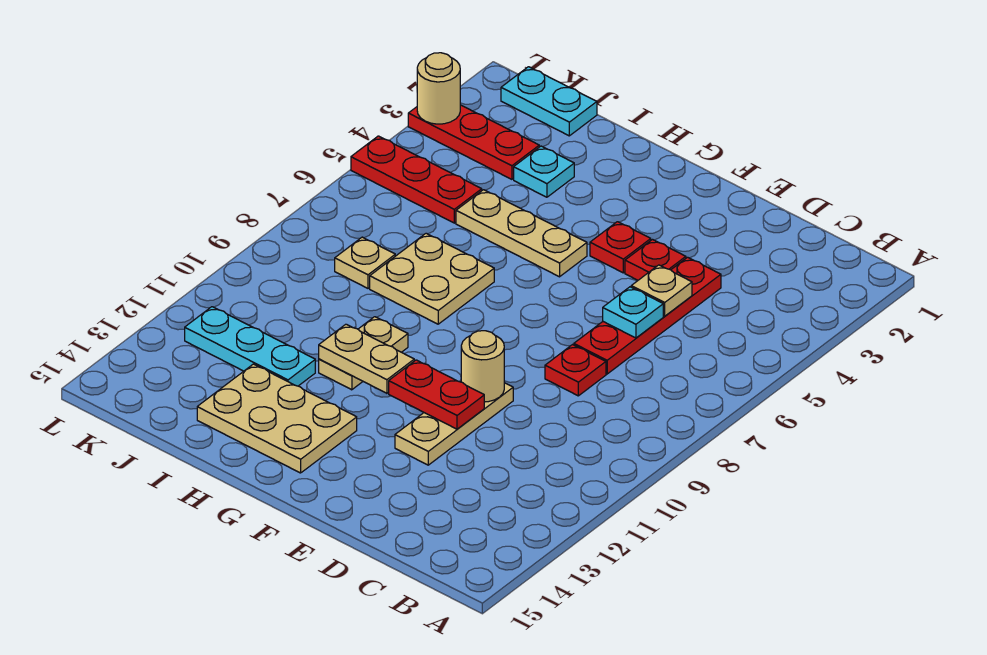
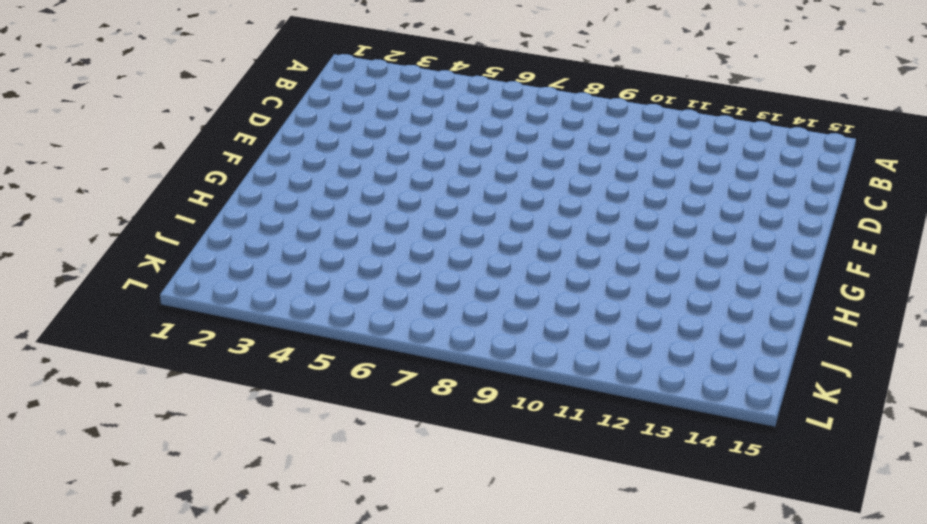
none -> red 1x4 plate [574,257,721,374]
none -> red 1x1 plate [545,345,606,396]
none -> red 1x1 plate [625,240,686,280]

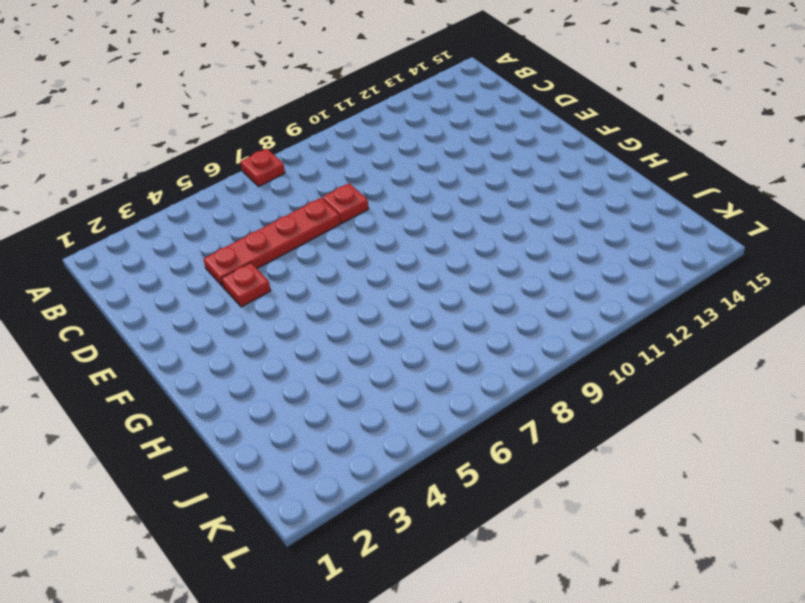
red 1x1 plate [240,148,285,187] -> red 1x1 plate moved to [590,222,651,273]
none -> tan 1x3 plate [395,383,513,465]
none -> tan 1x3 plate [456,190,587,277]
none -> tan 2x3 plate [197,364,357,473]

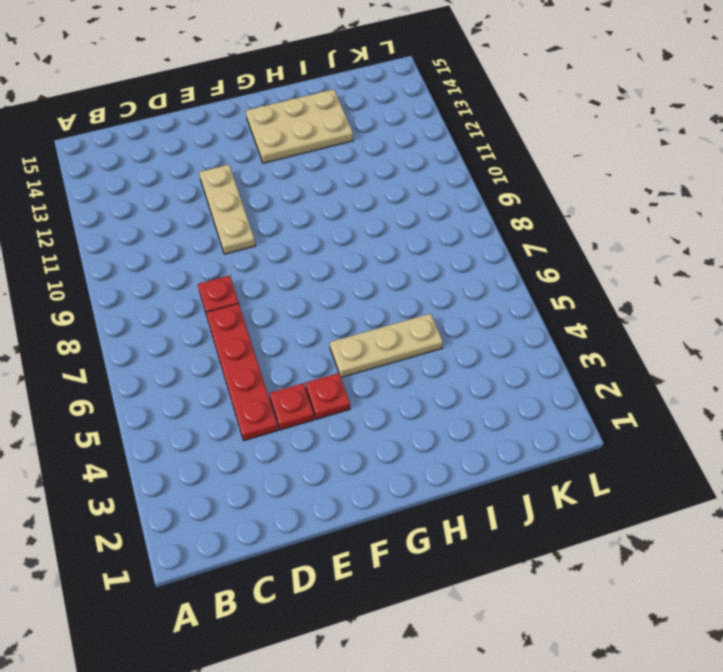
none -> tan 2x2 plate [370,233,494,324]
none -> tan 1x2 plate [319,317,408,390]
none -> cyan 1x1 plate [514,146,574,197]

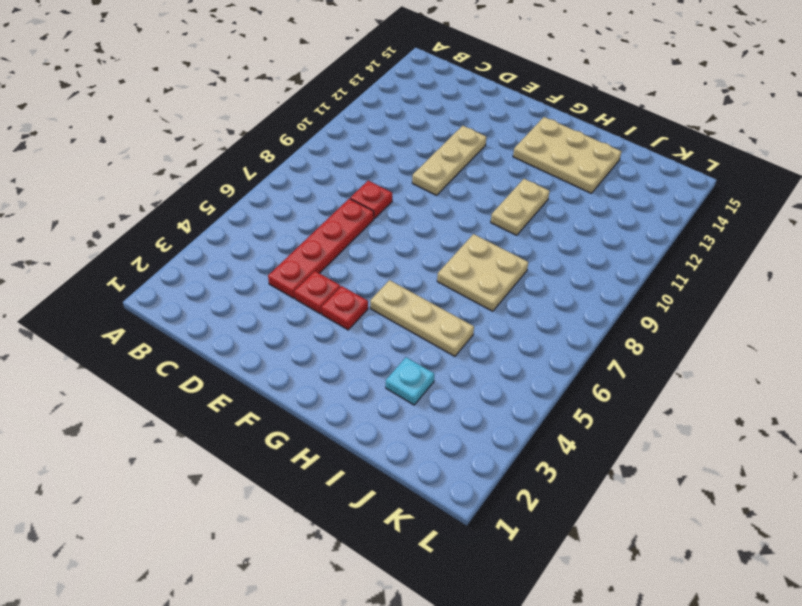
none -> cyan 1x3 plate [185,307,315,386]
none -> cyan 1x2 plate [501,67,597,136]
none -> red 1x3 plate [408,105,539,179]

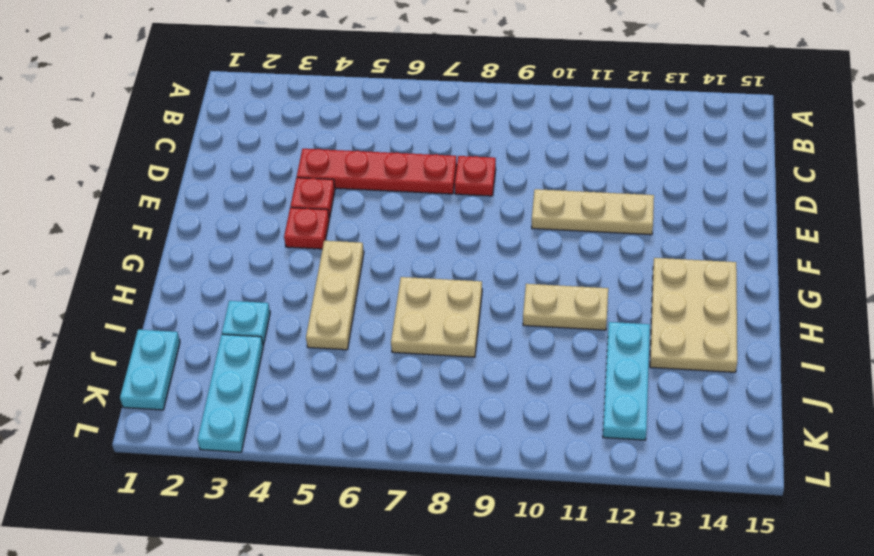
cyan 1x3 plate [197,334,263,452] -> red 1x3 plate [408,105,539,179]
none -> red 1x3 plate [351,136,482,223]
none -> tan 1x1 plate [335,237,395,288]
none -> tan 1x1 plate [631,265,692,316]

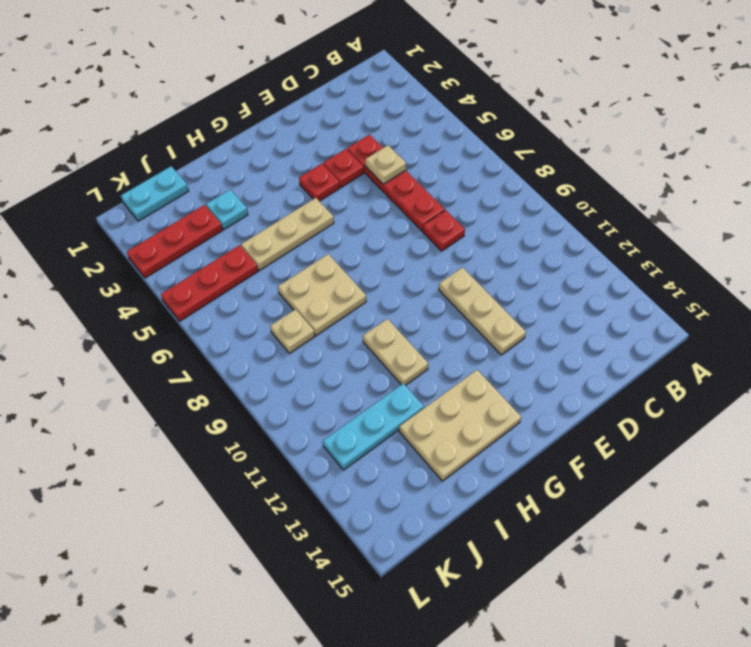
none -> cyan 1x1 plate [603,287,663,338]
none -> tan 1x1 round brick [461,331,504,402]
none -> red 1x2 plate [389,360,484,429]

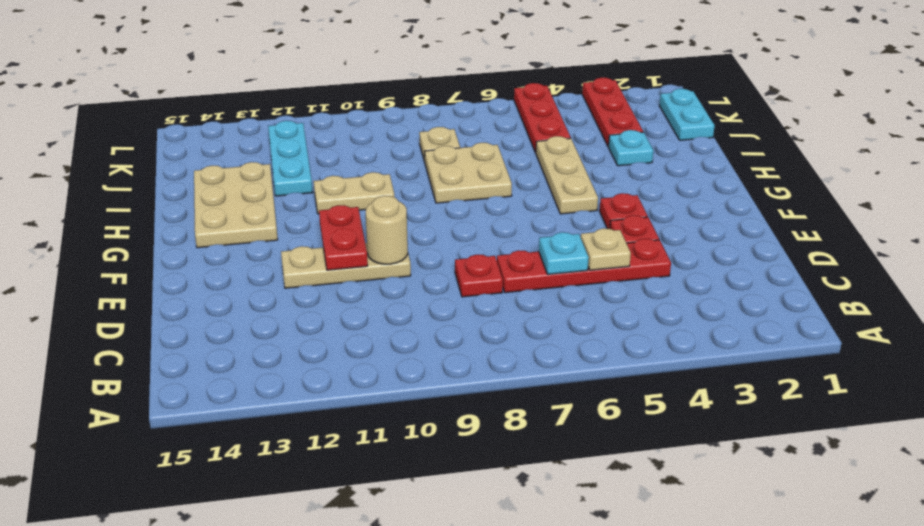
none -> tan 1x2 plate [319,324,414,393]
none -> tan 1x1 round brick [417,53,460,124]

